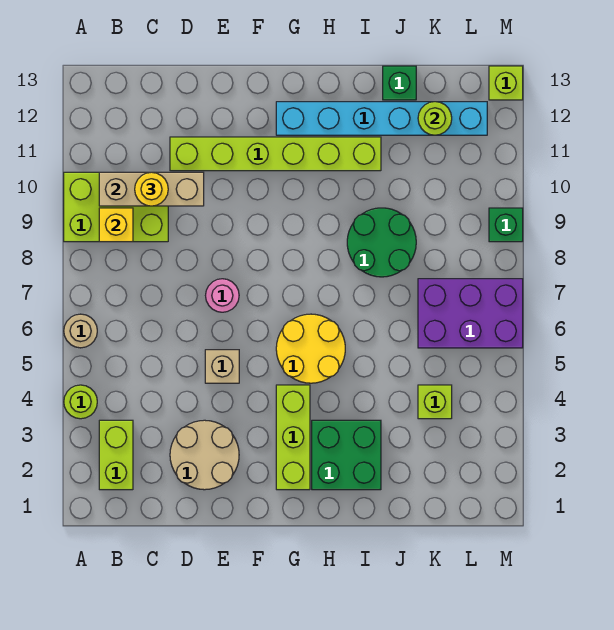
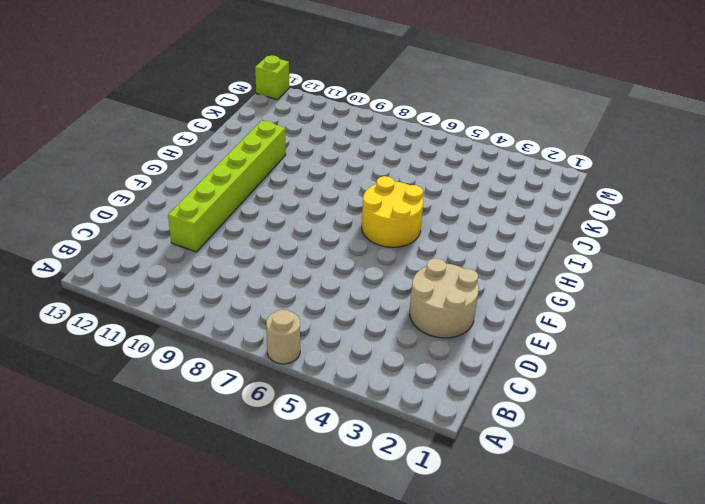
none -> lime 1x1 round brick [64,385,97,419]
none -> lime 2x3 brick [64,172,168,242]
none -> lime 1x2 brick [99,420,133,490]

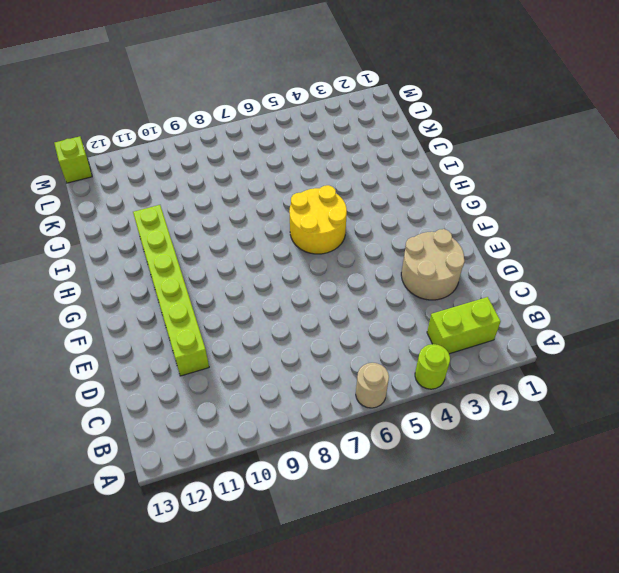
none -> lime 2x3 brick [64,172,168,242]
none -> tan 1x1 brick [205,350,239,383]
none -> pink 1x1 round brick [206,279,239,312]

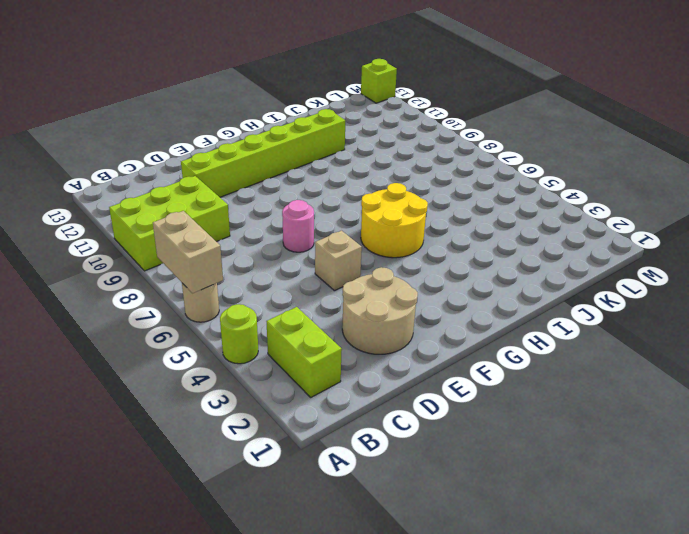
tan 1x2 brick [153,211,223,293] -> none
none -> lime 1x3 brick [276,385,310,490]
none -> cyan 1x6 brick [276,102,487,135]
none -> green 2x2 brick [312,420,381,490]

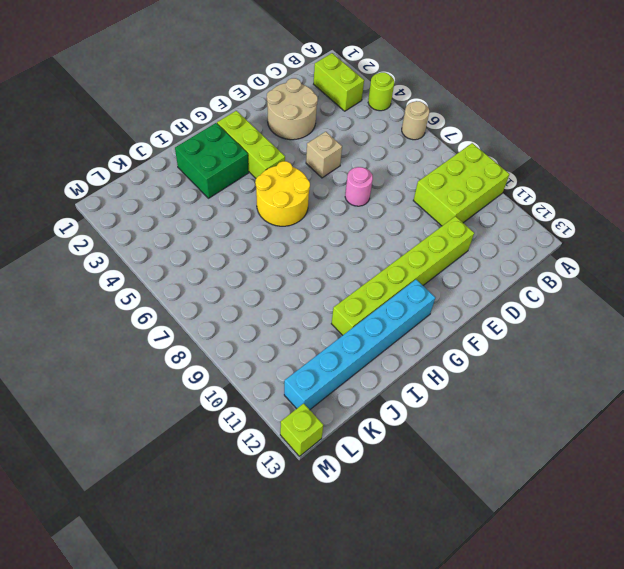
none -> green 2x2 round brick [347,208,416,277]
none -> green 1x1 brick [383,66,416,100]
none -> lime 1x1 brick [418,385,452,419]

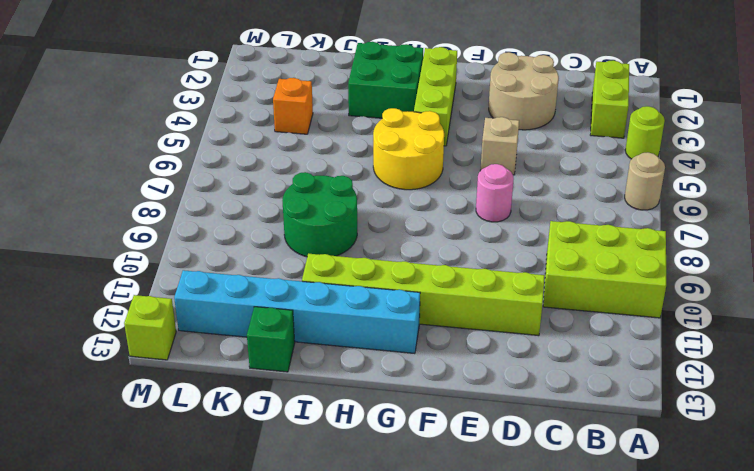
orange 1x1 brick [273,78,313,134] -> lime 1x1 brick [418,385,452,419]
none -> purple 2x3 brick [418,279,523,348]
none -> green 1x1 brick [489,208,523,242]
none -> yellow 1x1 brick [99,208,133,242]

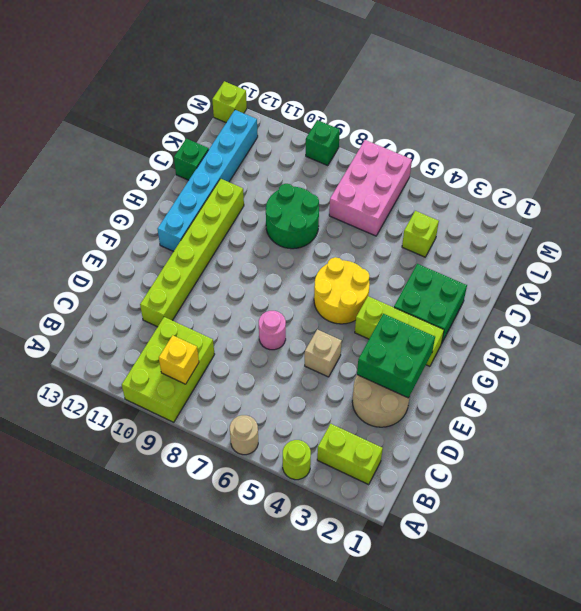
green 2x2 brick [357,314,435,398] -> none
pink 2x3 brick [329,140,412,236] -> purple 2x3 brick [418,279,523,348]
none -> tan 1x3 brick [99,172,204,206]
none -> lime 1x1 round brick [418,102,452,135]
none -> yellow 1x1 round brick [135,172,168,206]

